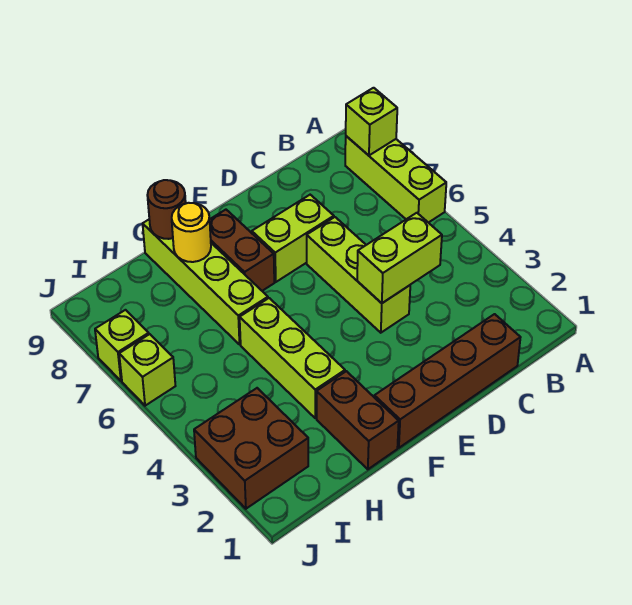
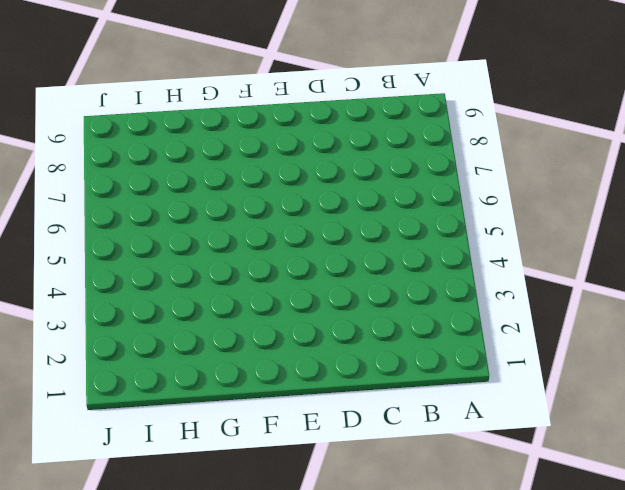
none -> lime 1x3 brick [345,136,446,223]
none -> brown 1x4 brick [374,314,521,448]
none -> lime 1x3 brick [307,217,410,333]

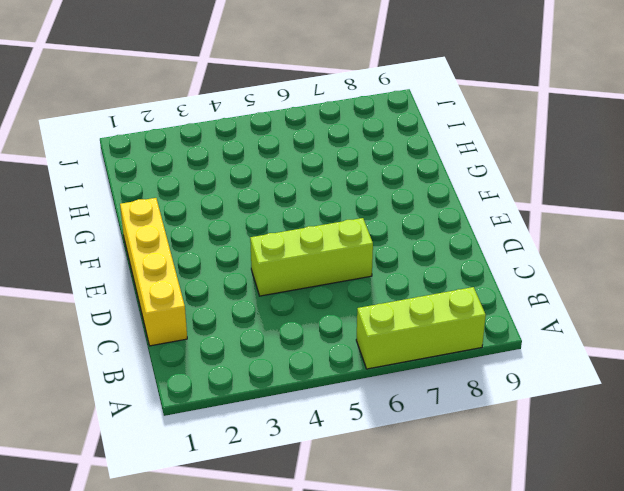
yellow 1x4 brick [120,198,187,346] -> brown 1x4 brick [374,314,521,448]
none -> lime 1x2 brick [252,195,334,282]
none -> brown 1x2 brick [210,210,274,291]
none -> brown 1x2 brick [317,371,399,469]

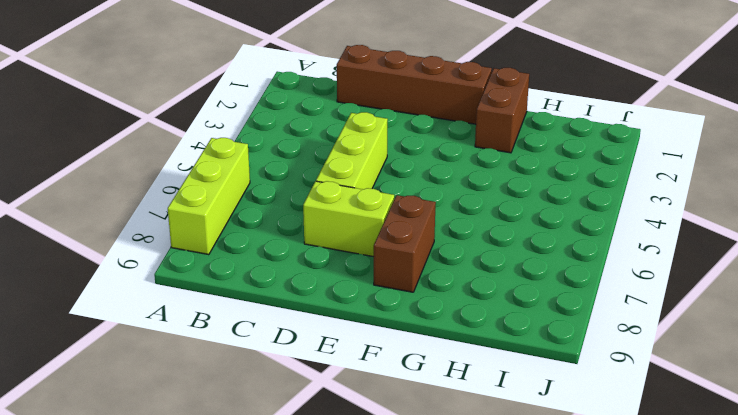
none -> lime 1x3 brick [240,298,345,418]
none -> lime 1x4 brick [143,220,268,344]
none -> brown 2x2 brick [194,388,308,509]

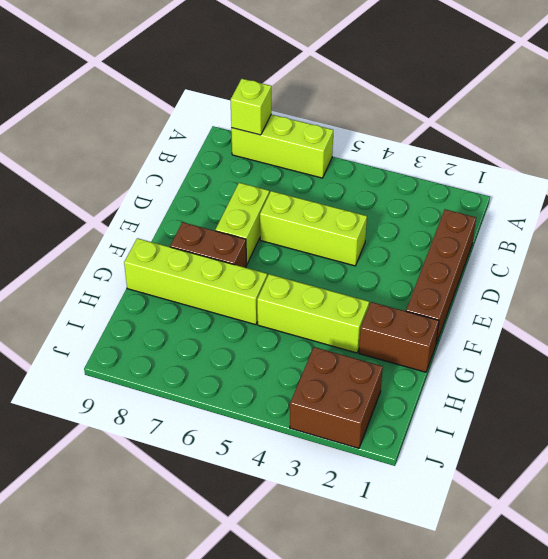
none -> lime 1x1 brick [119,334,175,406]
none -> lime 1x1 brick [95,310,149,381]
none -> lime 1x2 brick [357,213,442,303]

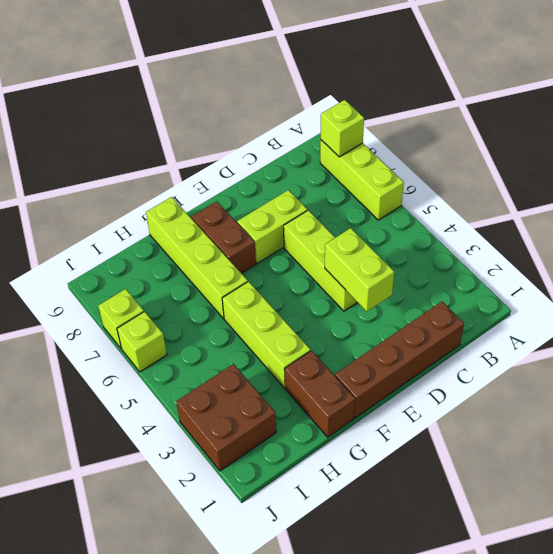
lime 1x2 brick [325,228,394,311] -> lime 1x2 brick turned to [357,213,442,303]
none -> yellow 1x1 round brick [172,203,211,262]
none -> brown 1x1 round brick [147,180,186,239]

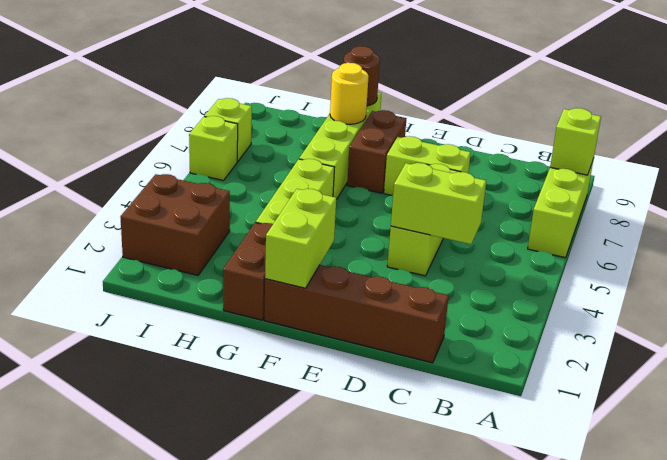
lime 1x2 brick [265,189,336,288] -> none

